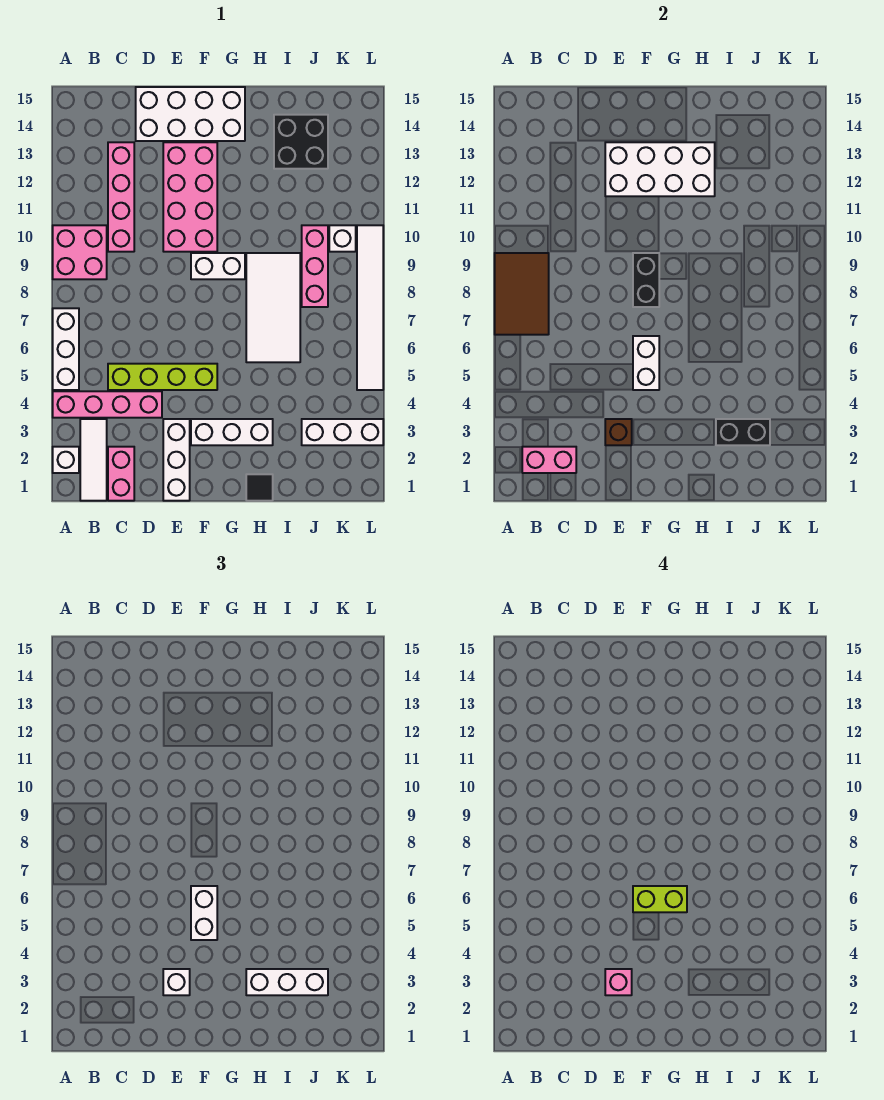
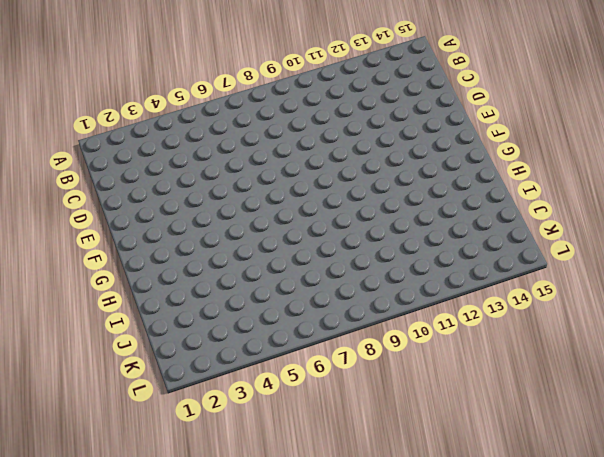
none -> white 1x1 brick [53,447,79,473]
none -> pink 1x4 brick [53,391,162,418]
none -> white 1x3 brick [53,308,79,390]
none -> pink 2x2 brick [53,225,107,279]

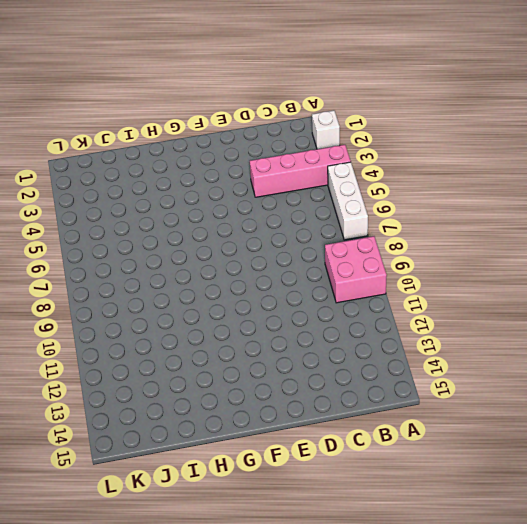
none -> white 1x3 tile [80,419,107,501]
none -> pink 1x2 brick [108,447,134,501]
none -> lime 1x4 brick [108,364,217,390]
none -> pink 1x4 brick [108,142,134,252]

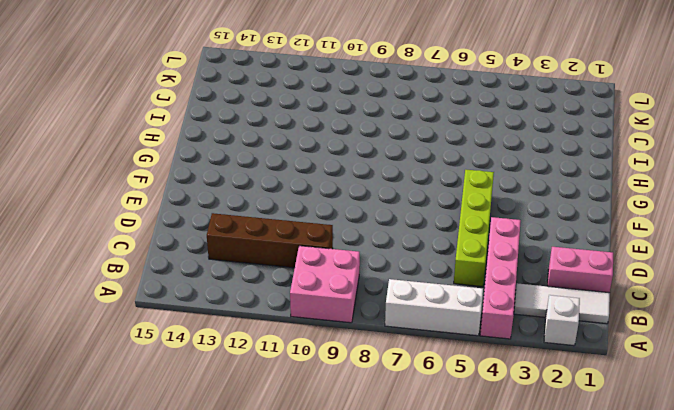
brown 1x4 brick [207,213,333,268] -> pink 1x4 brick [108,142,134,252]
none -> white 2x4 brick [136,87,245,141]
none -> white 1x3 brick [163,419,190,501]
none -> pink 2x4 brick [163,142,217,252]
none -> white 1x3 brick [191,419,273,445]

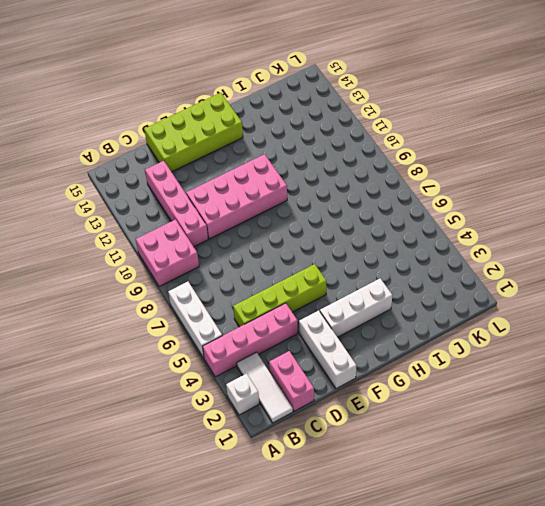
pink 2x4 brick [186,154,287,239] -> pink 2x4 brick turned to [163,142,217,252]
lime 2x4 brick [144,93,243,172] -> white 2x4 brick [136,87,245,141]
none -> white 1x2 brick [191,253,245,279]
none -> black 1x1 tile [246,474,273,501]
none -> white 2x4 tile [246,253,300,362]
none -> black 2x2 brick [274,115,328,169]

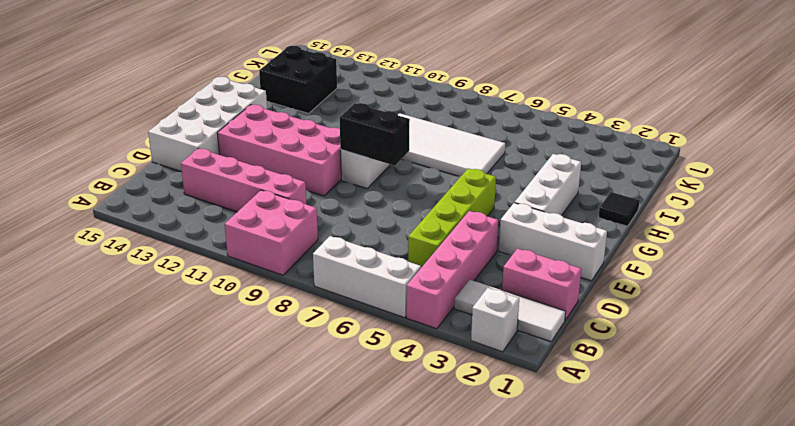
none -> white 1x3 brick [302,419,383,445]
none -> pink 1x3 brick [302,225,328,307]
none -> white 1x1 brick [329,225,356,252]
none -> white 1x6 tile [357,225,383,390]

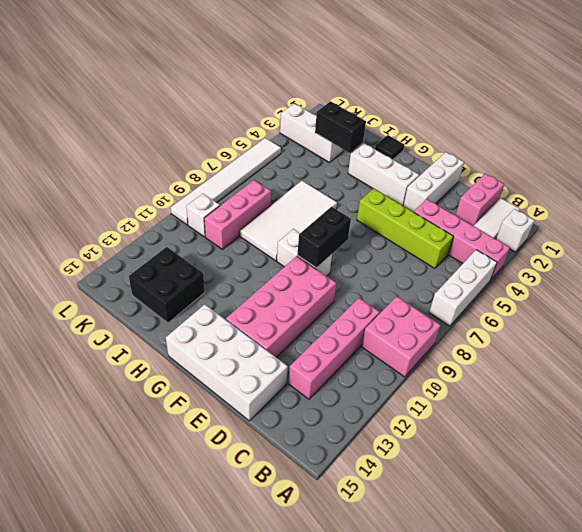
none -> brown 2x3 tile [495,253,549,335]
none -> pink 1x2 brick [522,447,576,473]
none -> brown 1x1 brick [605,419,632,445]
none -> white 2x4 brick [605,142,715,196]

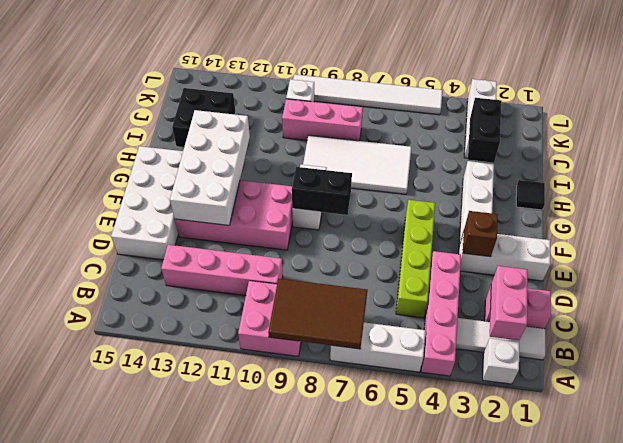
none -> white 1x2 brick [633,336,659,390]
none -> white 1x1 brick [163,969,190,995]
none -> white 1x2 brick [191,886,217,940]
none -> white 1x3 brick [246,969,328,995]

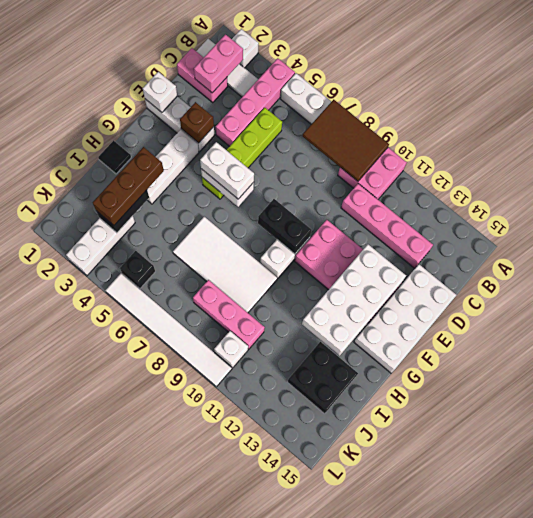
white 1x1 brick [143,72,177,112] -> white 1x1 brick moved to [163,969,190,995]
brown 1x3 brick [93,147,164,225] -> white 1x3 brick [246,969,328,995]
black 1x1 brick [120,251,155,289] -> none
none -> pink 1x1 brick [605,969,632,995]
none -> lime 1x2 brick [633,886,687,912]

